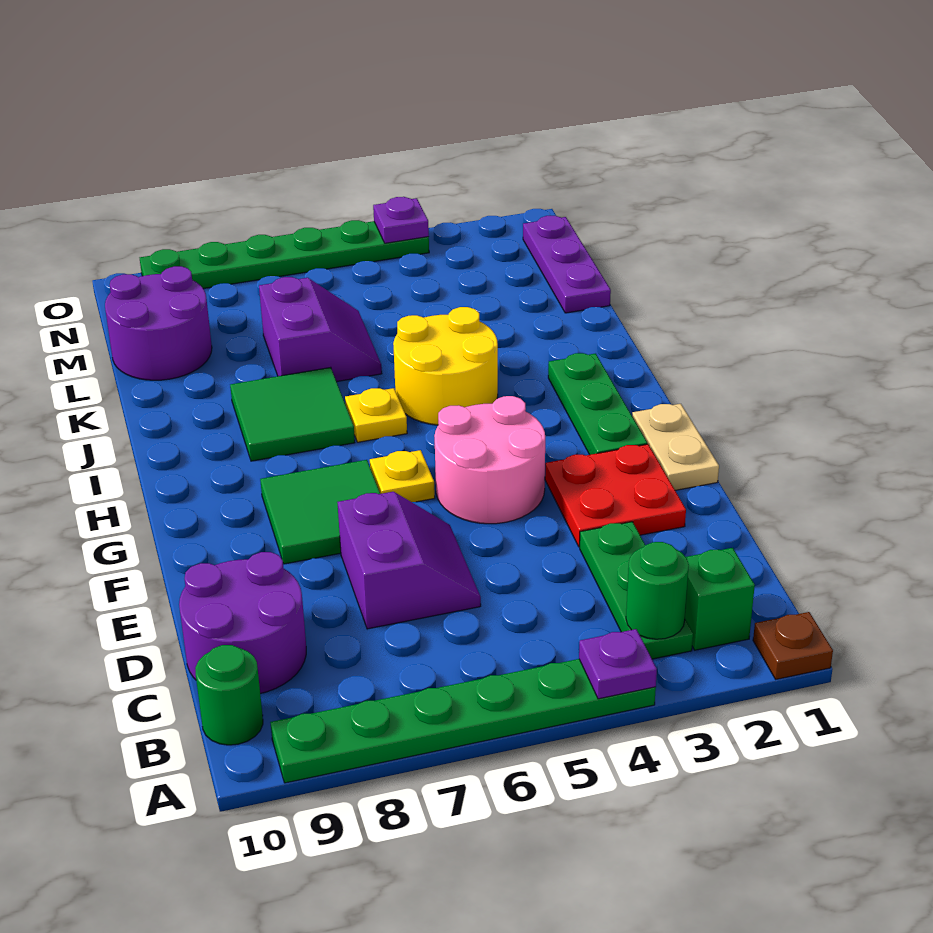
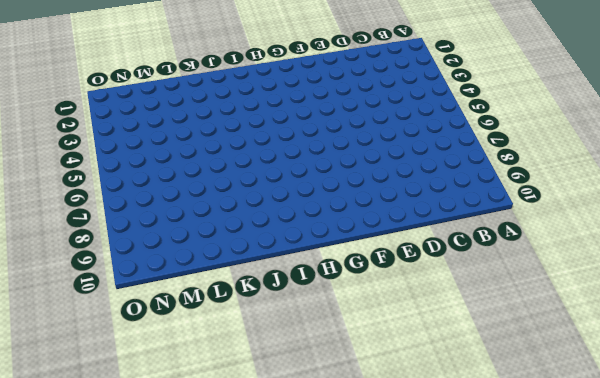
none -> brown 1x1 plate [753,612,833,679]
none -> green 1x6 plate [270,659,656,783]
none -> green 1x1 brick [685,548,755,650]

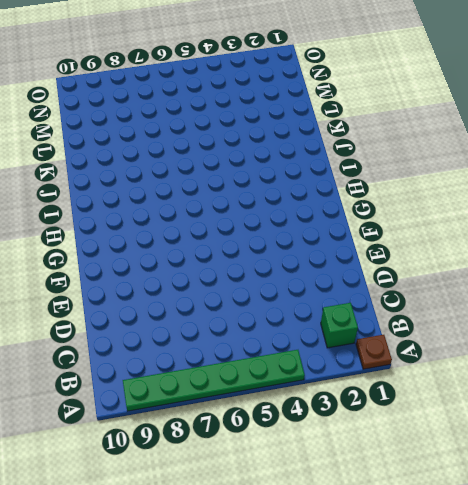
none -> green 1x3 plate [580,522,693,659]
none -> green 1x1 round brick [195,645,263,745]
none -> purple 2x2 round brick [179,552,306,694]

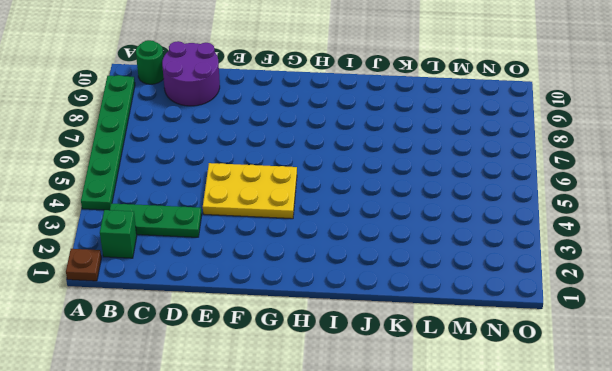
yellow 2x3 plate [203,163,297,219] -> pink 2x2 round brick [434,396,545,524]
none -> purple 2x2 slope [337,492,481,629]
none -> red 2x2 plate [545,444,686,547]
none -> tan 1x2 plate [632,404,719,490]

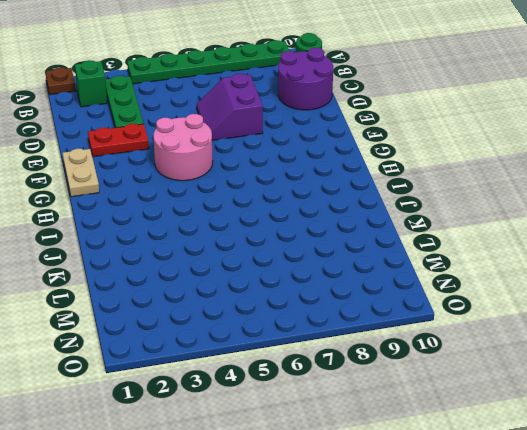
red 1x2 plate [88,124,149,157] -> red 2x2 plate [545,444,686,547]
none -> green 2x2 tile [260,460,380,564]
none -> green 1x3 plate [548,353,647,455]
none -> yellow 1x1 plate [370,450,435,502]

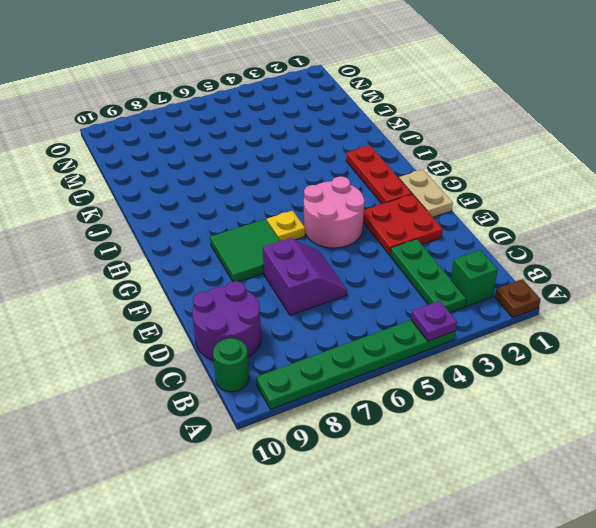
red 1x3 plate [346,146,412,204] -> green 1x3 plate [548,353,647,455]
none -> yellow 2x2 round brick [393,307,498,425]
none -> yellow 1x1 plate [345,388,407,442]
none -> green 2x2 tile [230,367,355,461]

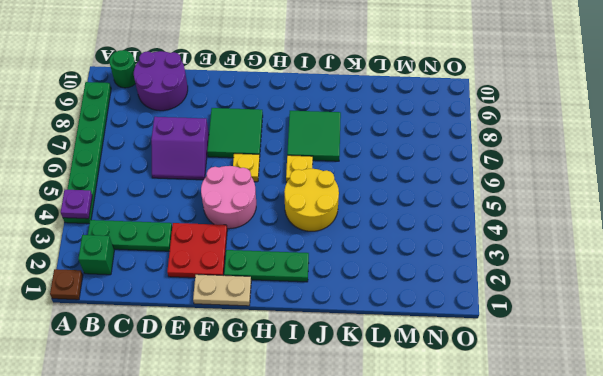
none -> purple 2x2 slope [259,277,382,382]
none -> purple 1x3 plate [523,216,611,313]
none -> purple 2x2 round brick [105,266,212,380]

